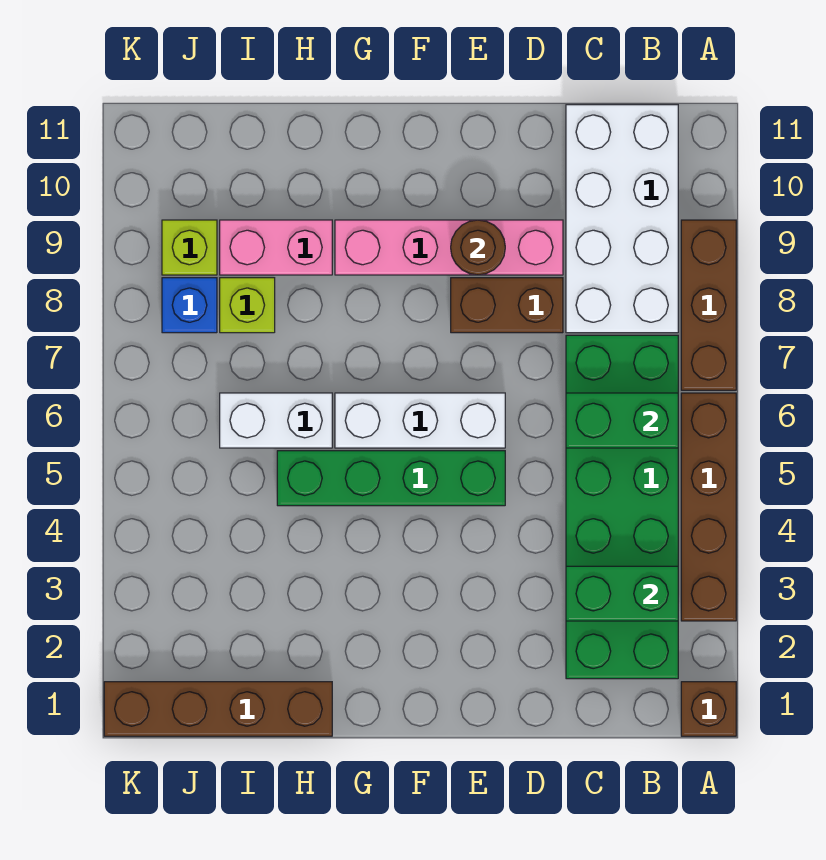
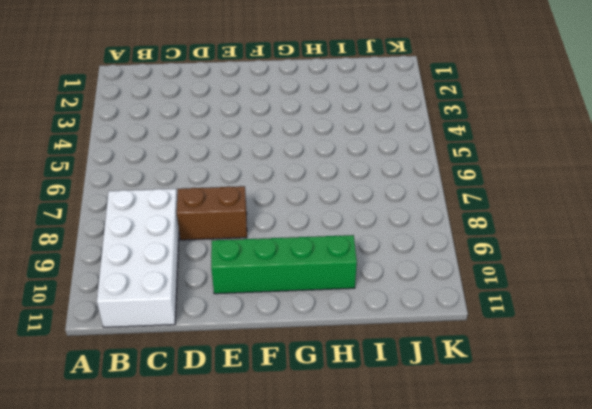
green 1x4 brick [211,235,357,294] -> green 1x4 brick moved to [277,451,505,506]
none -> brown 1x1 brick [681,682,736,736]
none -> brown 1x4 brick [681,393,736,621]
none -> brown 1x3 brick [681,220,736,390]

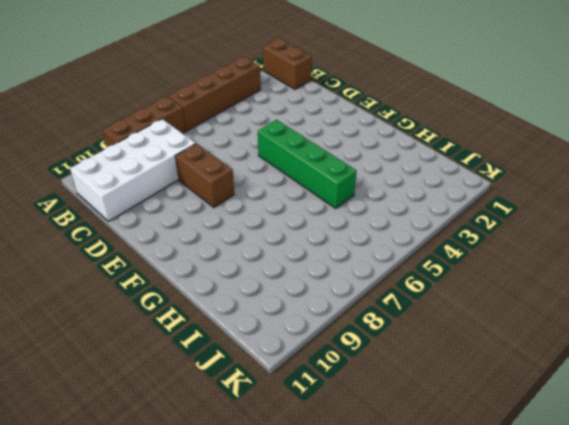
brown 1x2 brick [263,39,312,89] -> brown 1x1 brick [681,682,736,736]
none -> green 2x6 brick [566,335,678,679]
none -> pink 1x4 brick [335,220,563,275]
none -> white 1x3 brick [335,393,505,448]

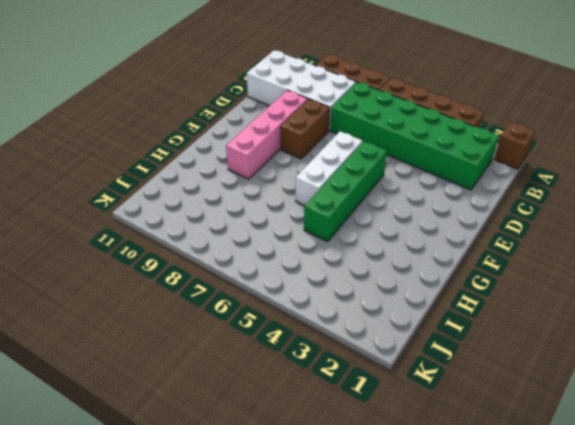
none -> brown 1x4 brick [104,682,332,736]
none -> white 1x2 brick [220,393,332,448]
none -> pink 1x2 brick [220,220,332,275]

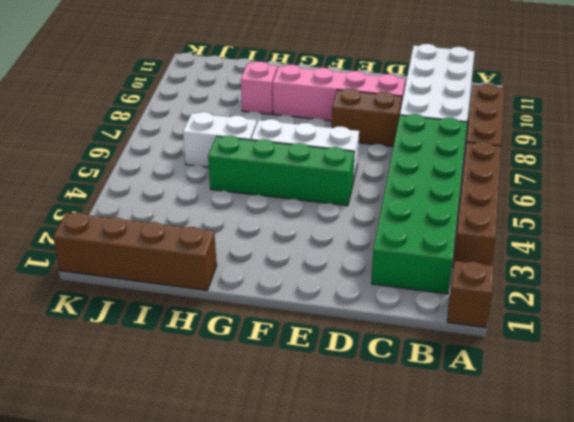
pink 1x1 brick [241,62,277,114] -> pink 1x2 brick [220,220,332,275]
none -> lime 1x1 brick [220,278,275,333]
none -> blue 1x1 brick [162,278,217,333]
none -> lime 1x1 brick [162,220,217,275]

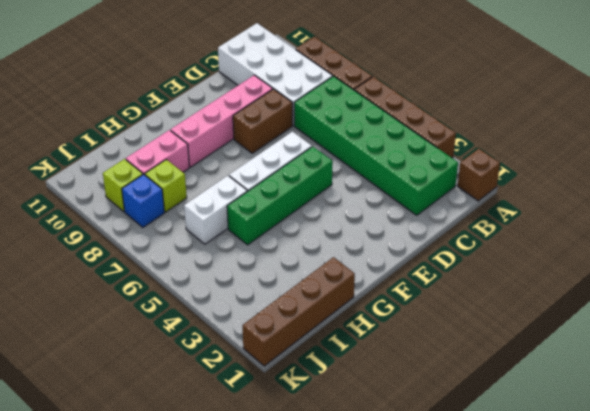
none -> green 1x2 brick [566,566,678,621]
none -> green 1x2 brick [566,393,678,448]
none -> brown 1x1 round brick [451,220,505,275]

